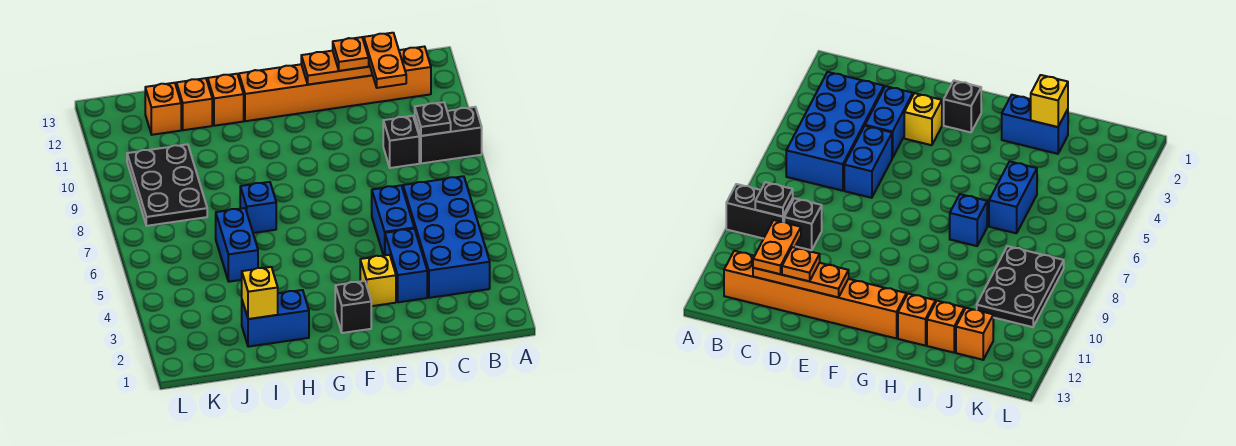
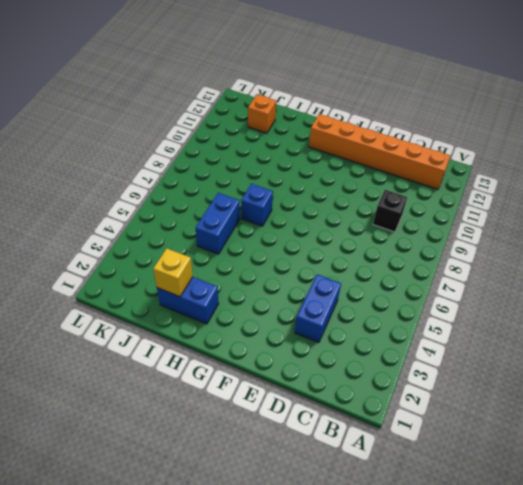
none -> black 1x2 brick [415,107,482,163]
none -> blue 2x4 brick [403,176,490,298]
none -> blue 1x2 brick [372,185,414,256]

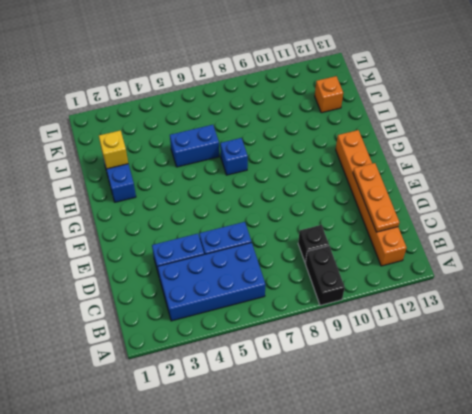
none -> yellow 1x1 brick [360,255,396,306]
none -> black 1x1 brick [335,281,371,333]
none -> orange 1x1 brick [208,74,244,126]

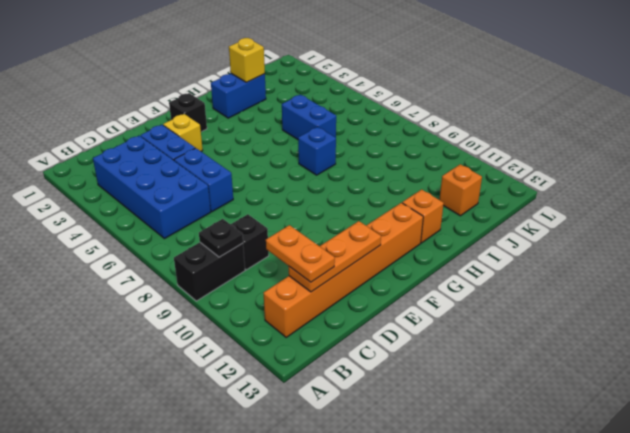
none -> orange 1x1 brick [176,78,212,130]
none -> black 2x3 plate [127,144,207,226]
none -> orange 1x1 plate [333,37,369,71]

